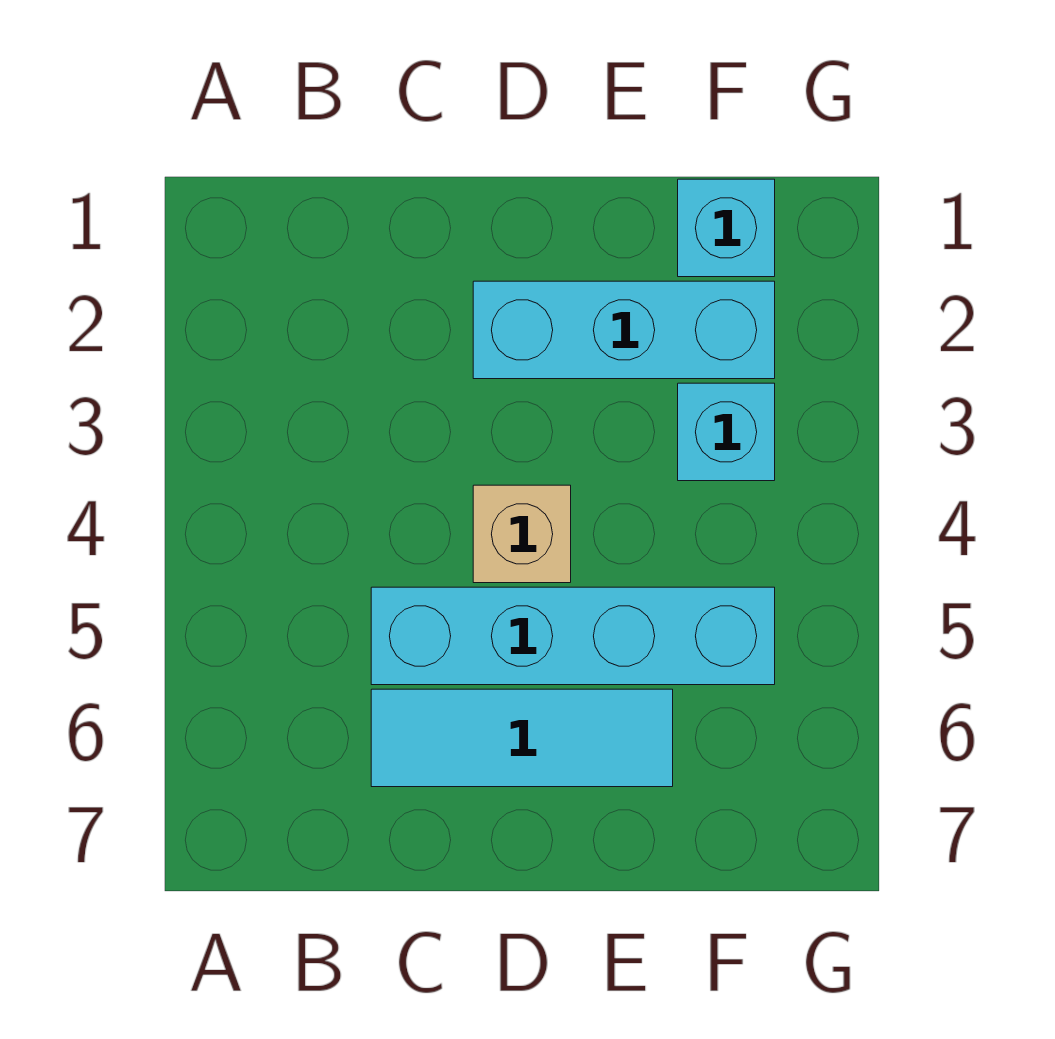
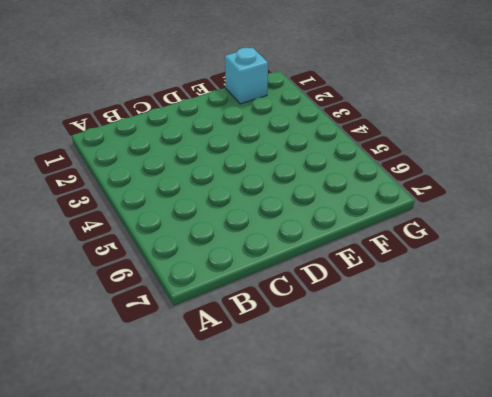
none -> cyan 1x4 brick [371,587,775,685]
none -> cyan 1x3 tile [371,689,673,787]

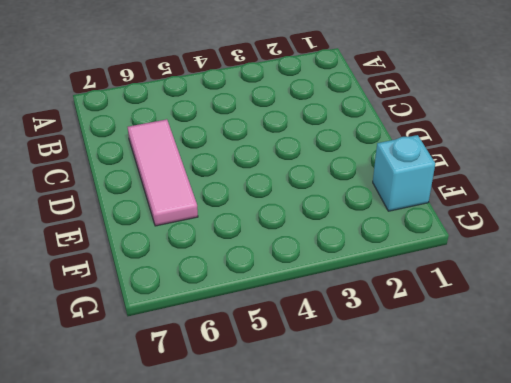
pink 1x3 tile [128,119,198,226] -> cyan 1x3 tile [371,689,673,787]
none -> cyan 1x4 brick [371,587,775,685]
none -> cyan 1x3 brick [473,281,775,379]

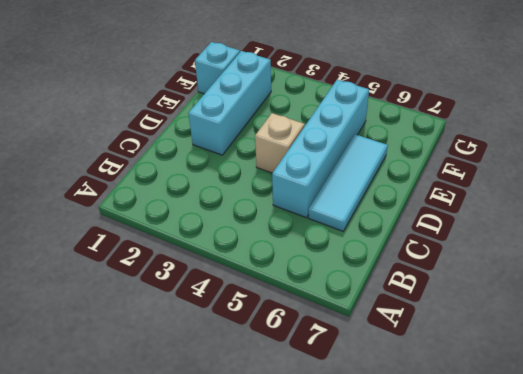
none -> cyan 1x1 brick [678,383,775,481]

